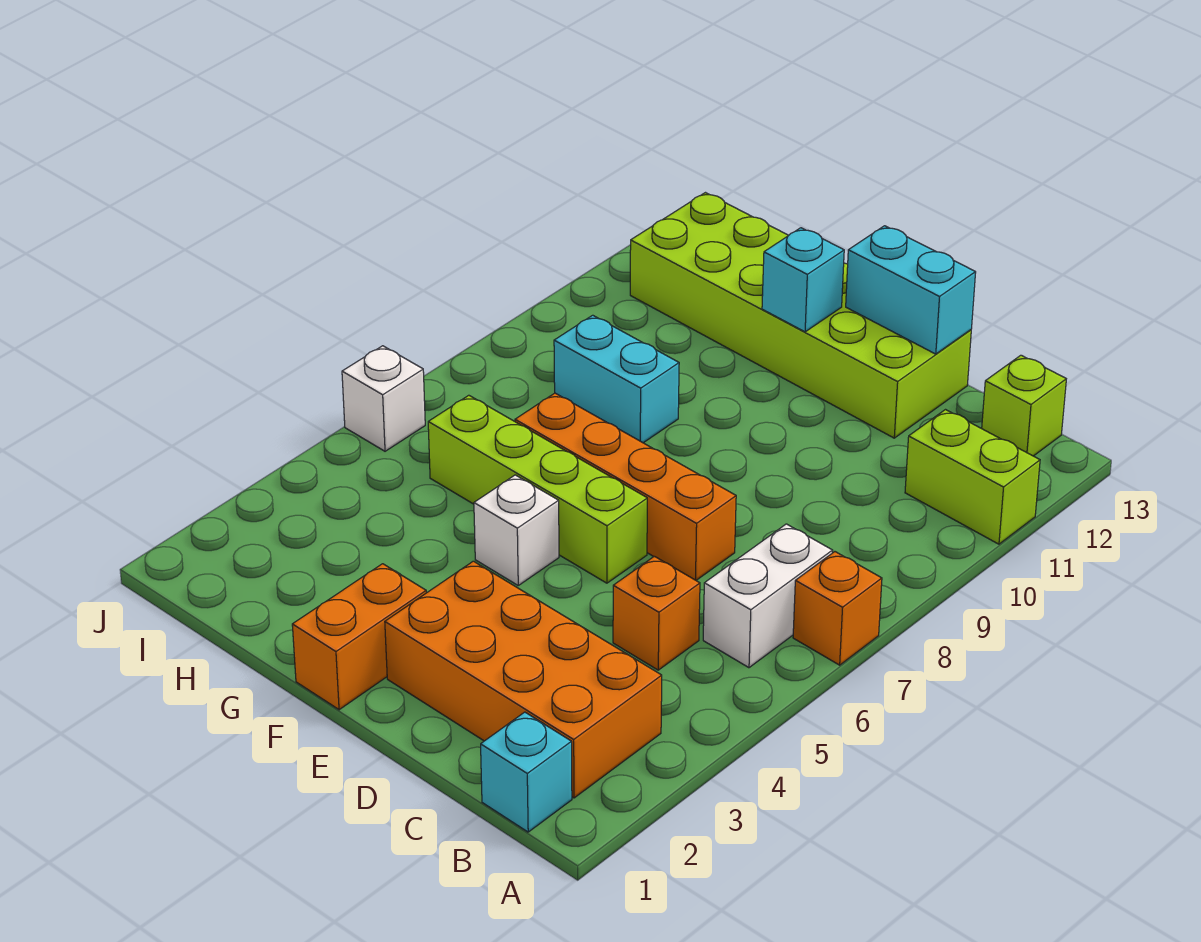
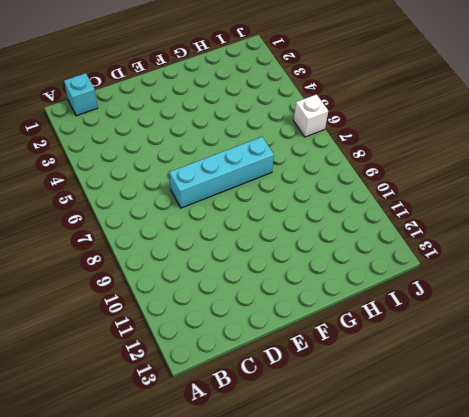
cyan 1x4 brick [170,137,274,208] -> orange 1x4 brick [515,393,736,580]
none -> orange 1x1 brick [793,552,882,665]
none -> lime 1x2 brick [905,410,1040,544]
none -> orange 2x4 brick [385,561,662,798]

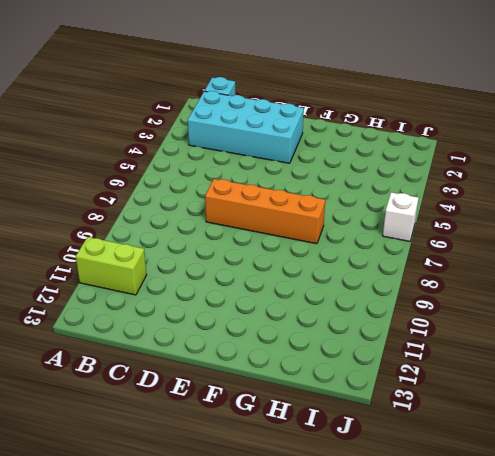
cyan 2x4 brick [188,91,304,163] -> orange 2x4 brick [385,561,662,798]
none -> orange 1x1 brick [793,552,882,665]
none -> white 1x2 brick [703,524,833,668]
none -> lime 1x1 brick [982,355,1066,456]

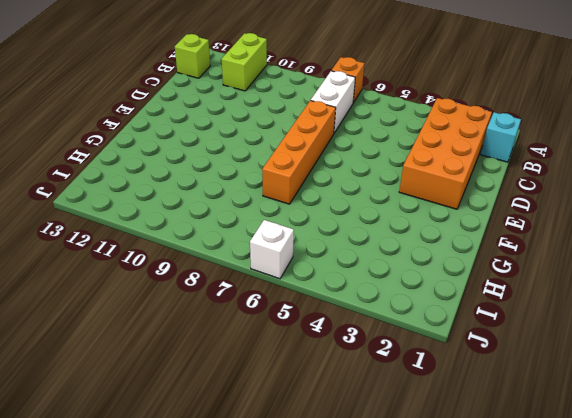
white 1x2 brick [311,71,355,133] -> white 1x2 brick turned to [703,524,833,668]
none -> orange 1x1 brick [613,556,700,670]
none -> lime 2x6 brick [630,193,971,438]
none -> lime 1x4 brick [428,395,647,583]

